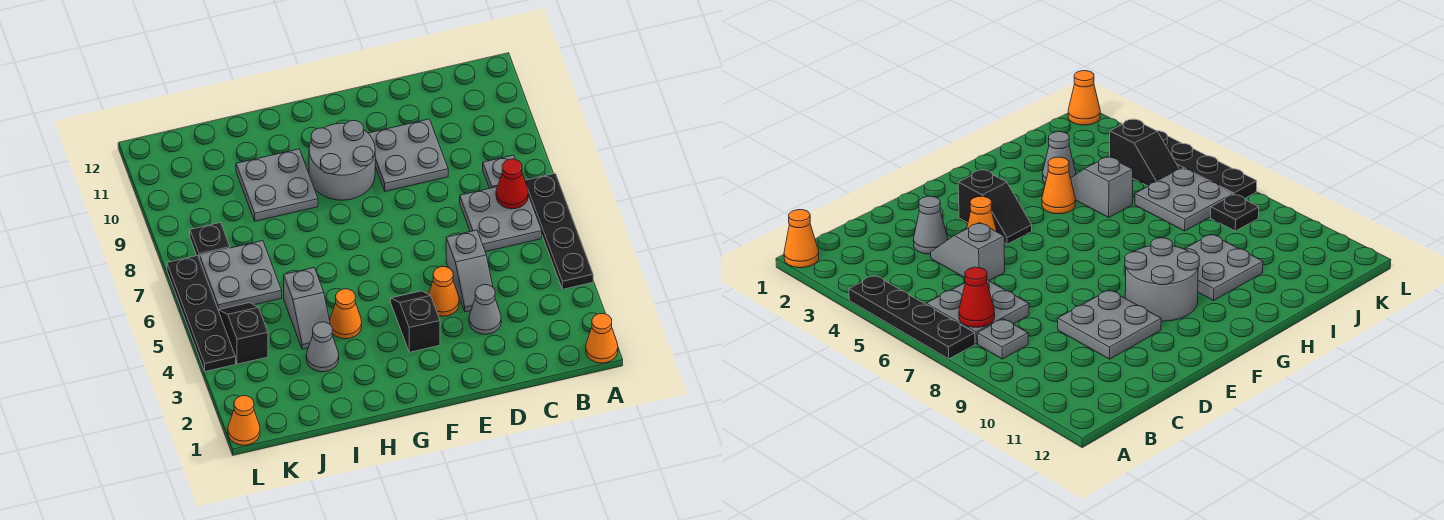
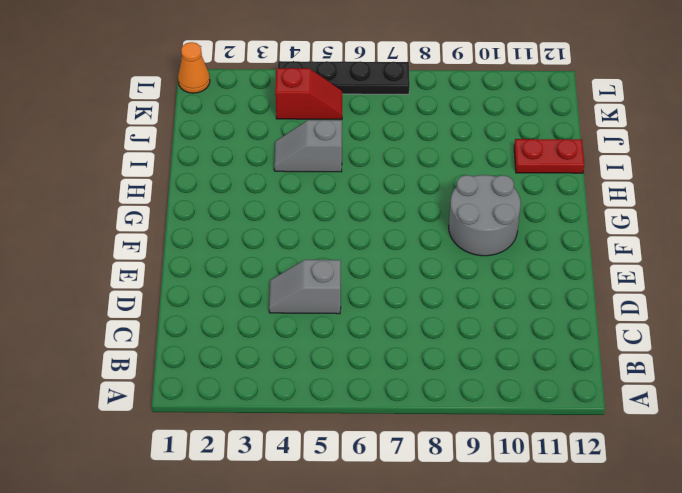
red 1x2 plate [514,139,584,173] -> none
red 1x2 slope [275,68,342,119] -> black 1x2 slope [219,303,268,364]
none -> orange 1x1 cone [586,313,618,363]
none -> black 1x4 plate [525,173,593,289]
none -> grey 2x2 plate [460,187,542,252]

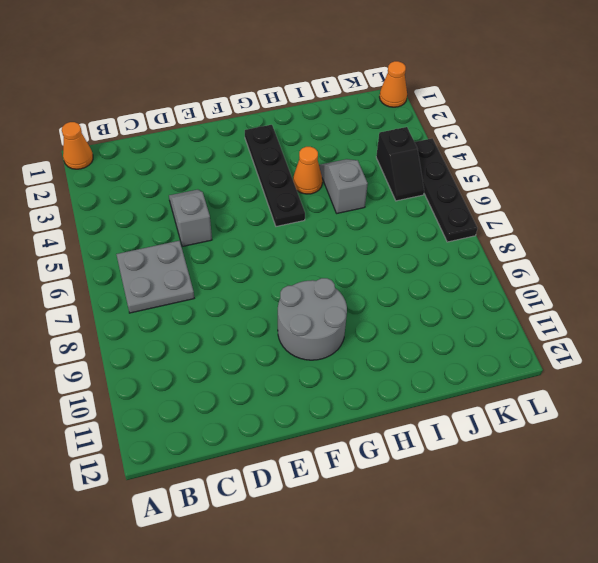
black 1x4 plate [245,125,305,226] -> black 1x4 plate moved to [525,173,593,289]
none -> grey 1x1 plate [483,155,515,188]
none -> grey 1x1 cone [469,285,501,334]
none -> grey 2x2 plate [368,119,448,191]

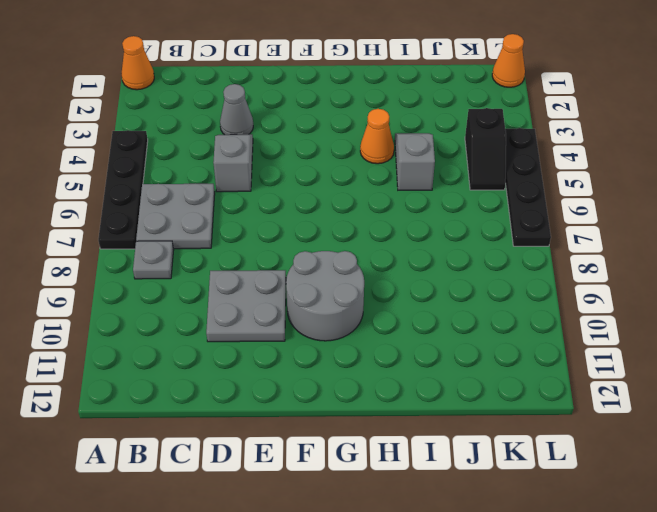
none -> orange 1x1 cone [429,267,459,316]
none -> black 1x2 slope [391,291,440,352]
none -> grey 2x2 plate [236,149,318,221]

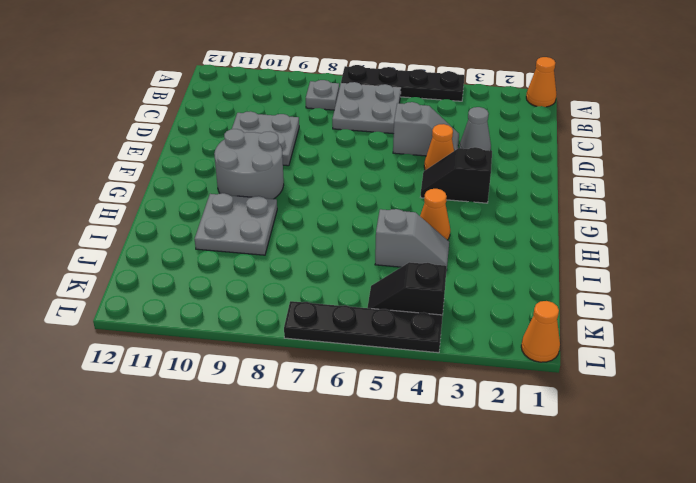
none -> grey 1x1 cone [306,322,339,372]
none -> grey 2x2 plate [200,241,282,310]
none -> black 1x1 plate [190,222,230,259]

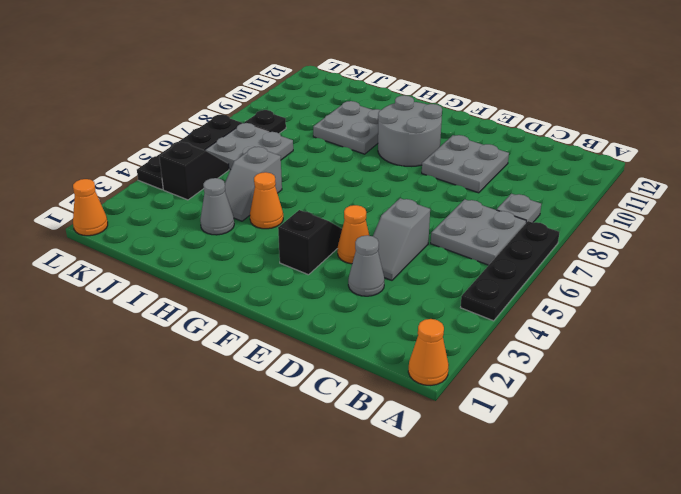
none -> red 1x1 cone [496,159,528,209]

